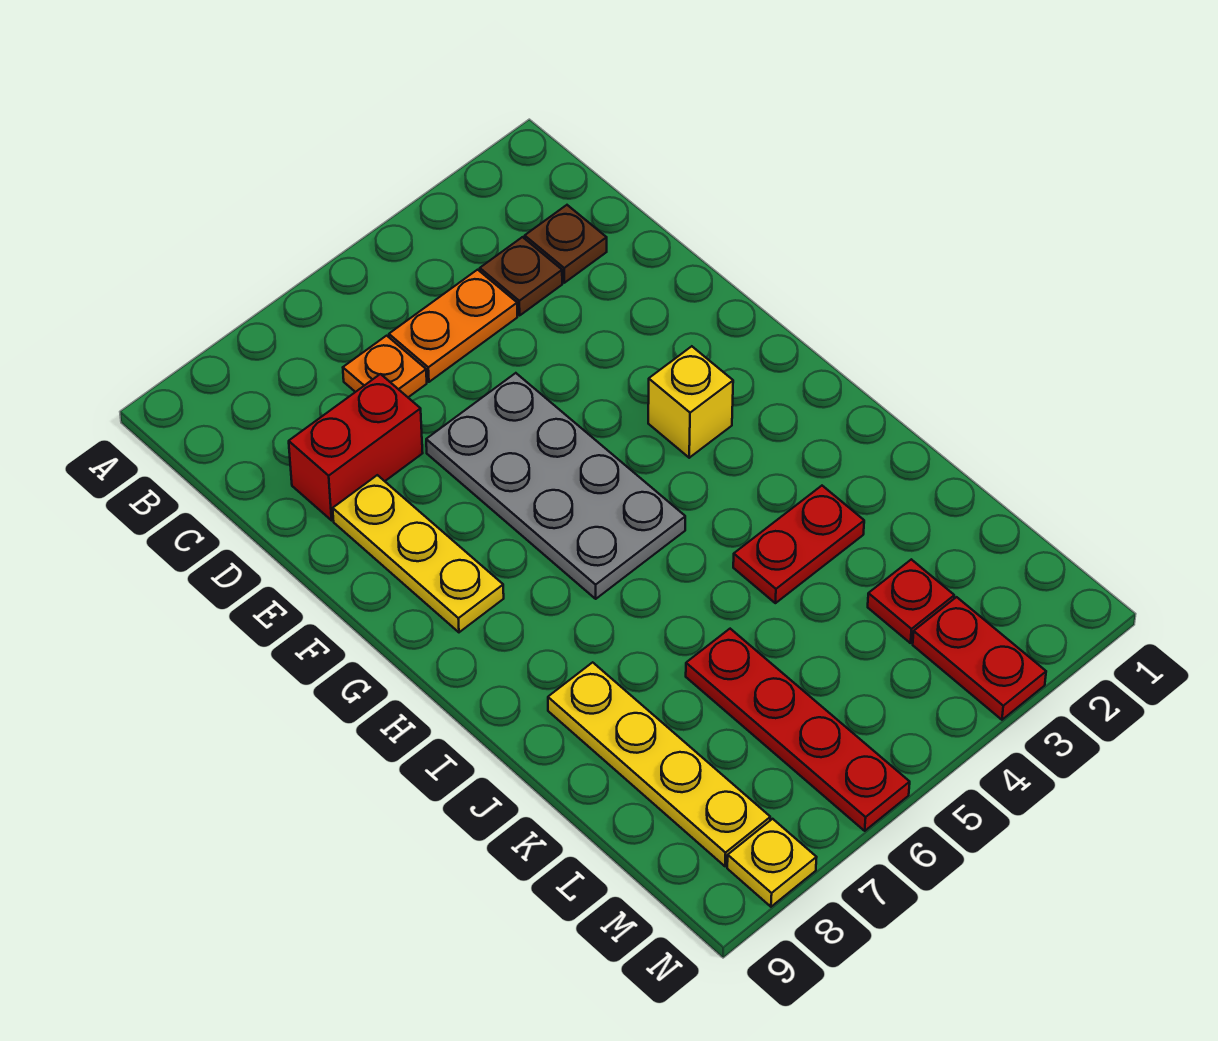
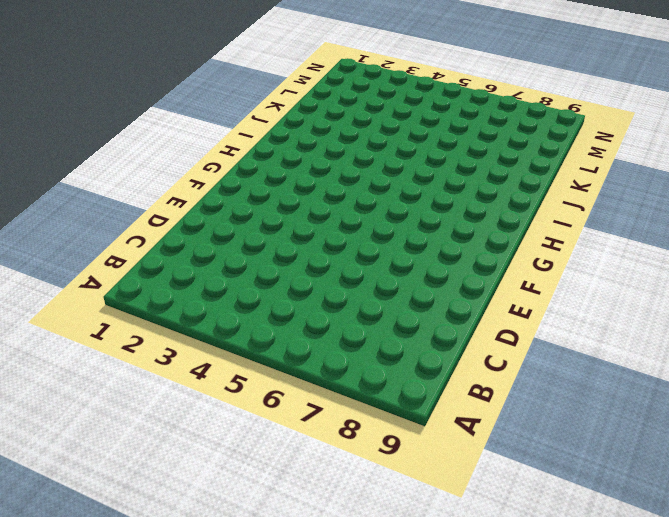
none -> brown 1x1 plate [525,205,607,283]
none -> brown 1x1 plate [480,237,562,315]
none -> orange 1x2 plate [389,270,517,382]

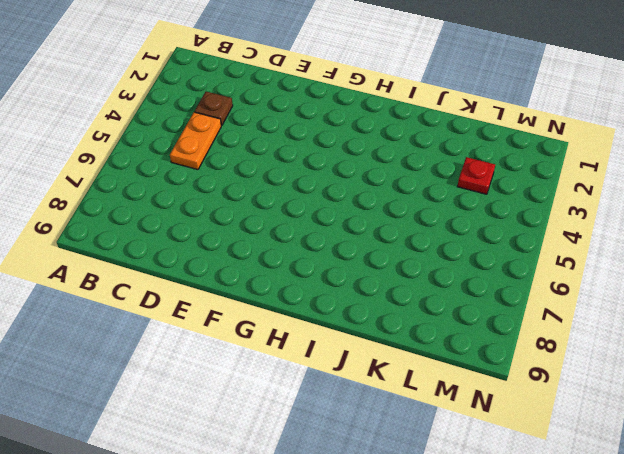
none -> brown 1x1 plate [525,205,607,283]
none -> orange 1x1 plate [343,336,427,397]
none -> red 1x2 brick [289,374,423,520]

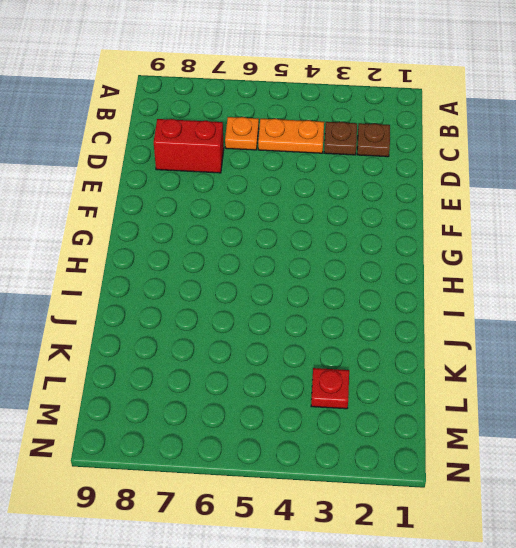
none -> grey 2x4 plate [426,373,685,599]
none -> yellow 1x3 plate [333,475,504,632]
none -> yellow 1x1 brick [648,346,733,458]

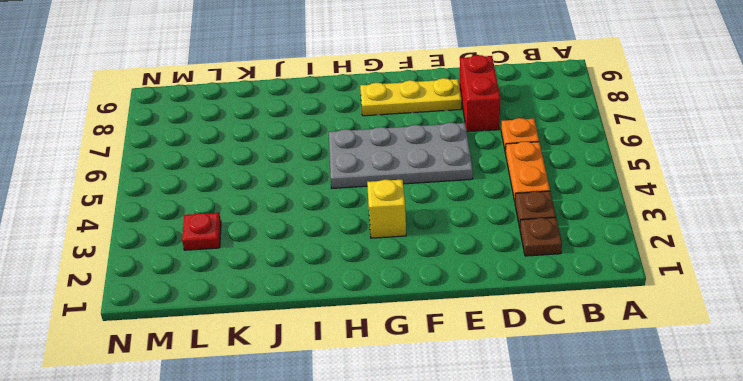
none -> red 1x2 plate [733,486,864,603]
none -> yellow 1x4 plate [548,662,770,866]
none -> red 1x4 plate [686,629,910,831]

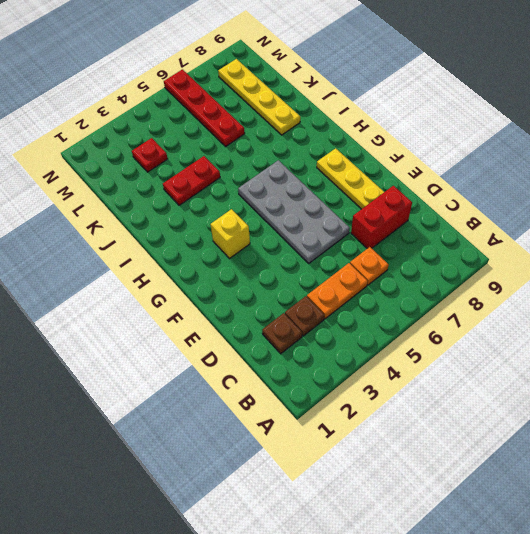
none -> red 1x2 plate [913,597,1046,720]
none -> yellow 1x1 plate [727,819,817,907]

